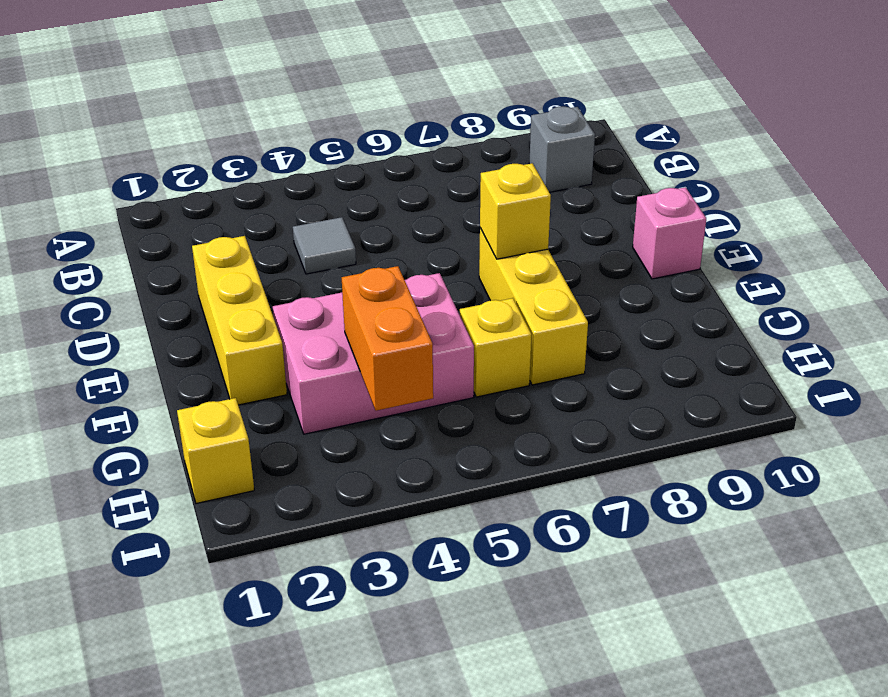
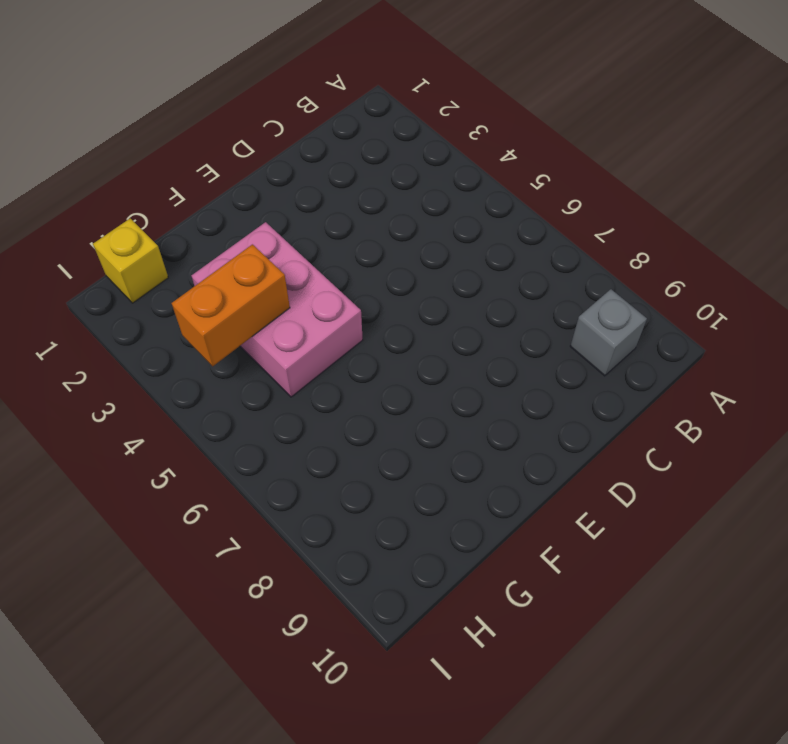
none -> grey 1x1 tile [293,217,356,274]
none -> yellow 1x3 brick [192,236,287,405]

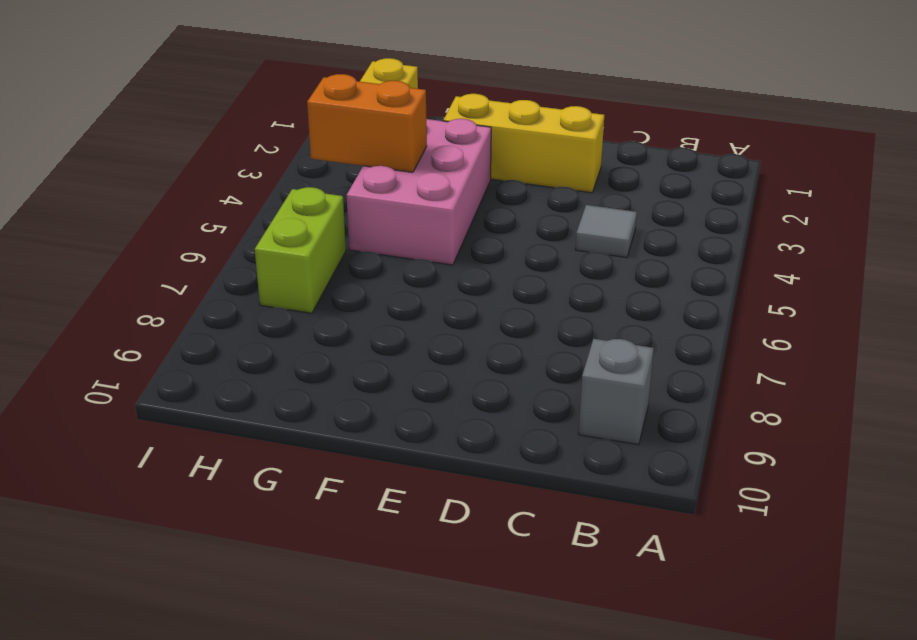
lime 1x2 brick [255,187,346,313] -> none
none -> yellow 1x3 brick [479,228,588,385]
none -> pink 1x1 brick [633,187,706,279]

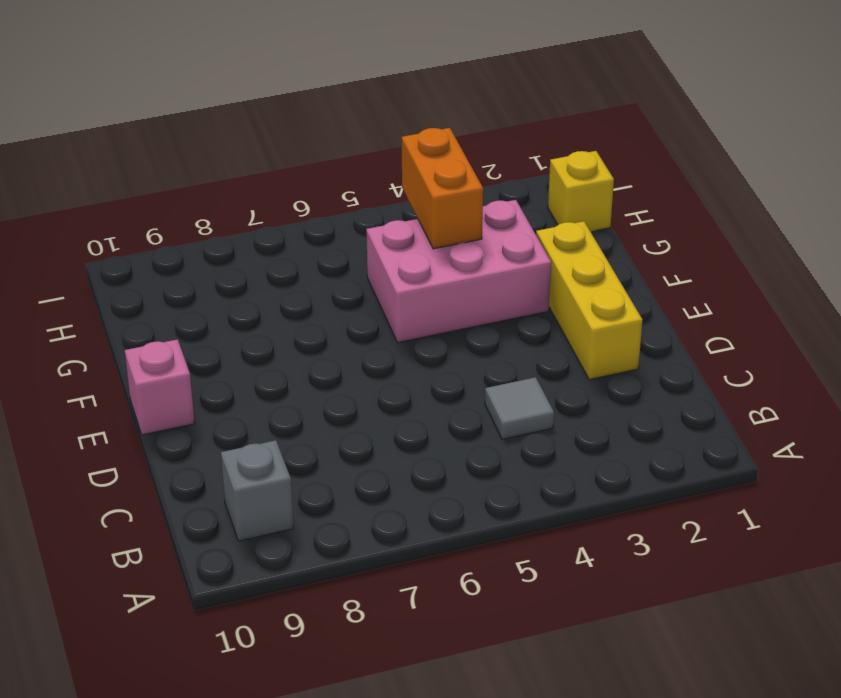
none -> yellow 1x3 brick [479,228,588,385]
none -> yellow 1x1 brick [460,298,532,397]

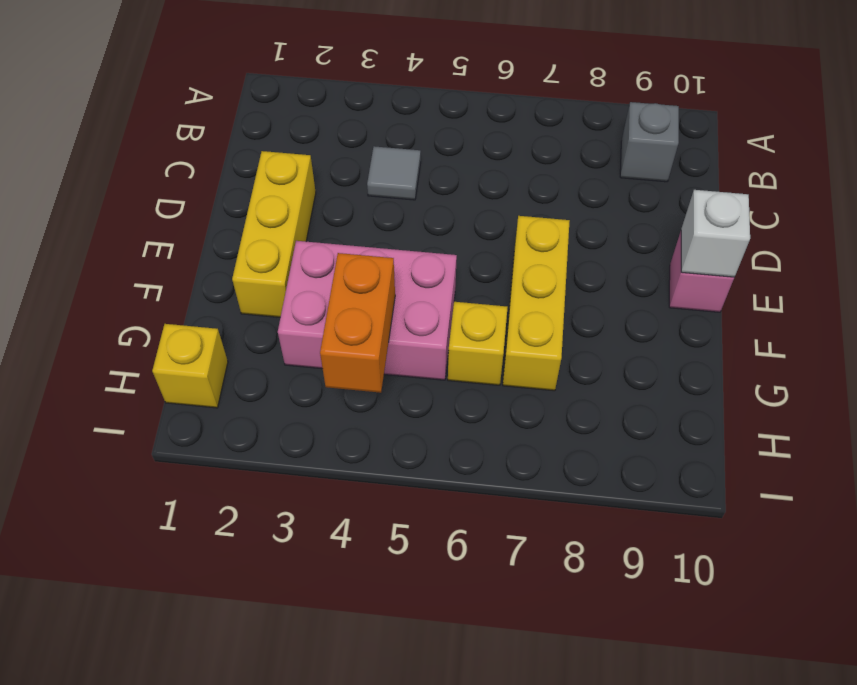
white 1x1 brick [681,190,750,277] -> none
none -> yellow 1x1 brick [480,163,551,259]

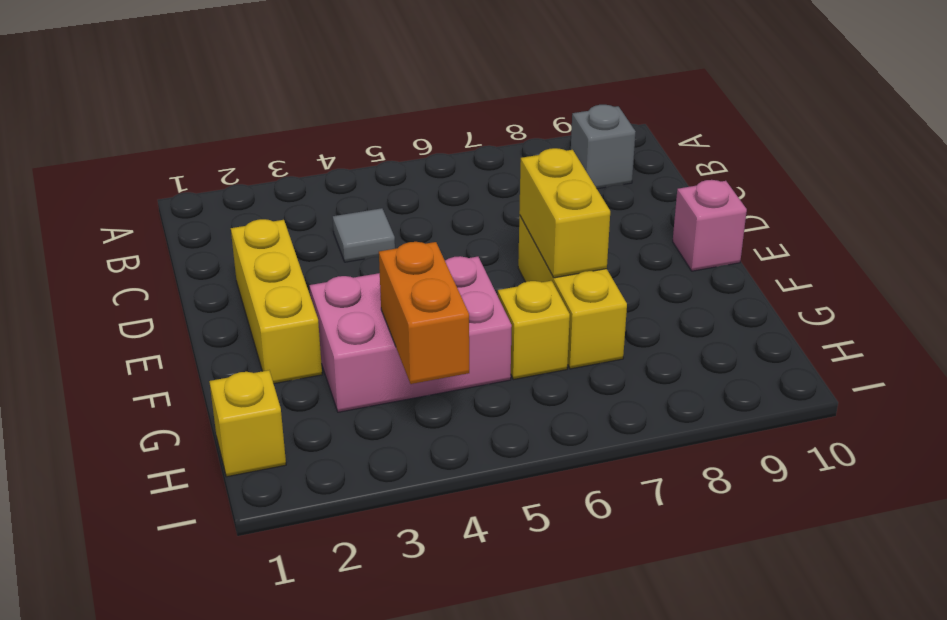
yellow 1x2 brick [519,148,610,278] -> yellow 1x1 brick [480,163,551,259]

